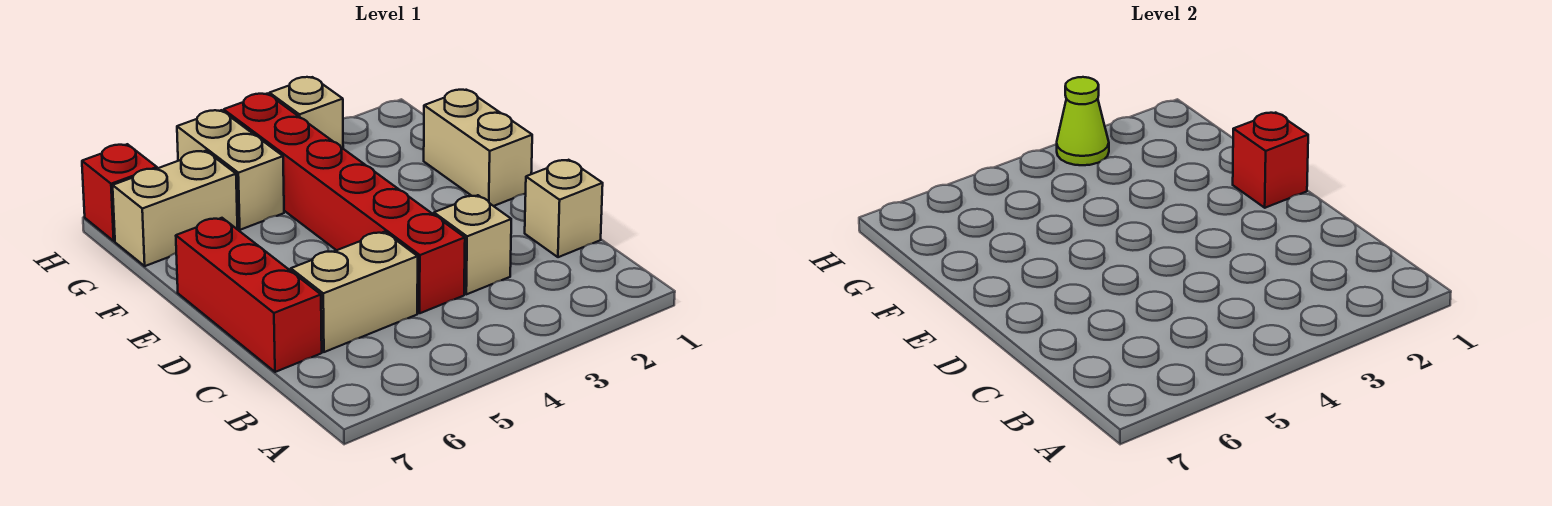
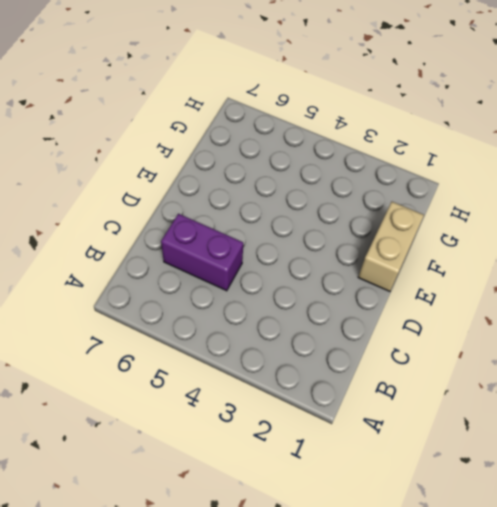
purple 1x2 brick [161,214,243,291] -> tan 1x2 brick [291,232,418,352]
none -> tan 1x1 brick [525,160,603,257]
none -> tan 1x1 brick [434,195,511,294]
none -> red 1x6 brick [224,94,465,313]

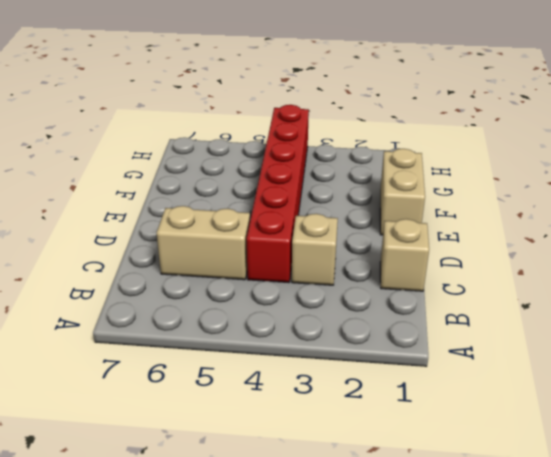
none -> red 1x3 brick [176,218,322,372]
none -> tan 1x2 brick [177,110,284,230]
none -> tan 1x2 brick [113,151,237,266]

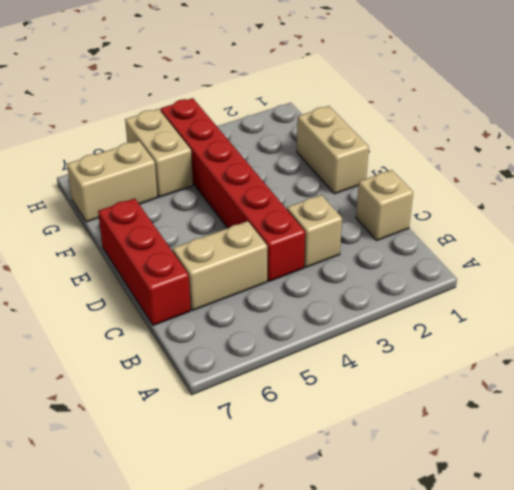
none -> tan 1x1 brick [269,77,343,148]
none -> red 1x1 brick [82,144,157,241]
none -> red 1x1 brick [1233,113,1308,208]

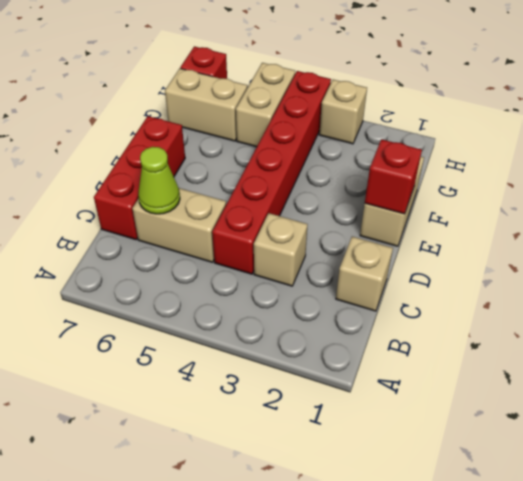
lime 1x1 cone [138,147,180,214] -> lime 1x1 cone moved to [1057,77,1109,165]

